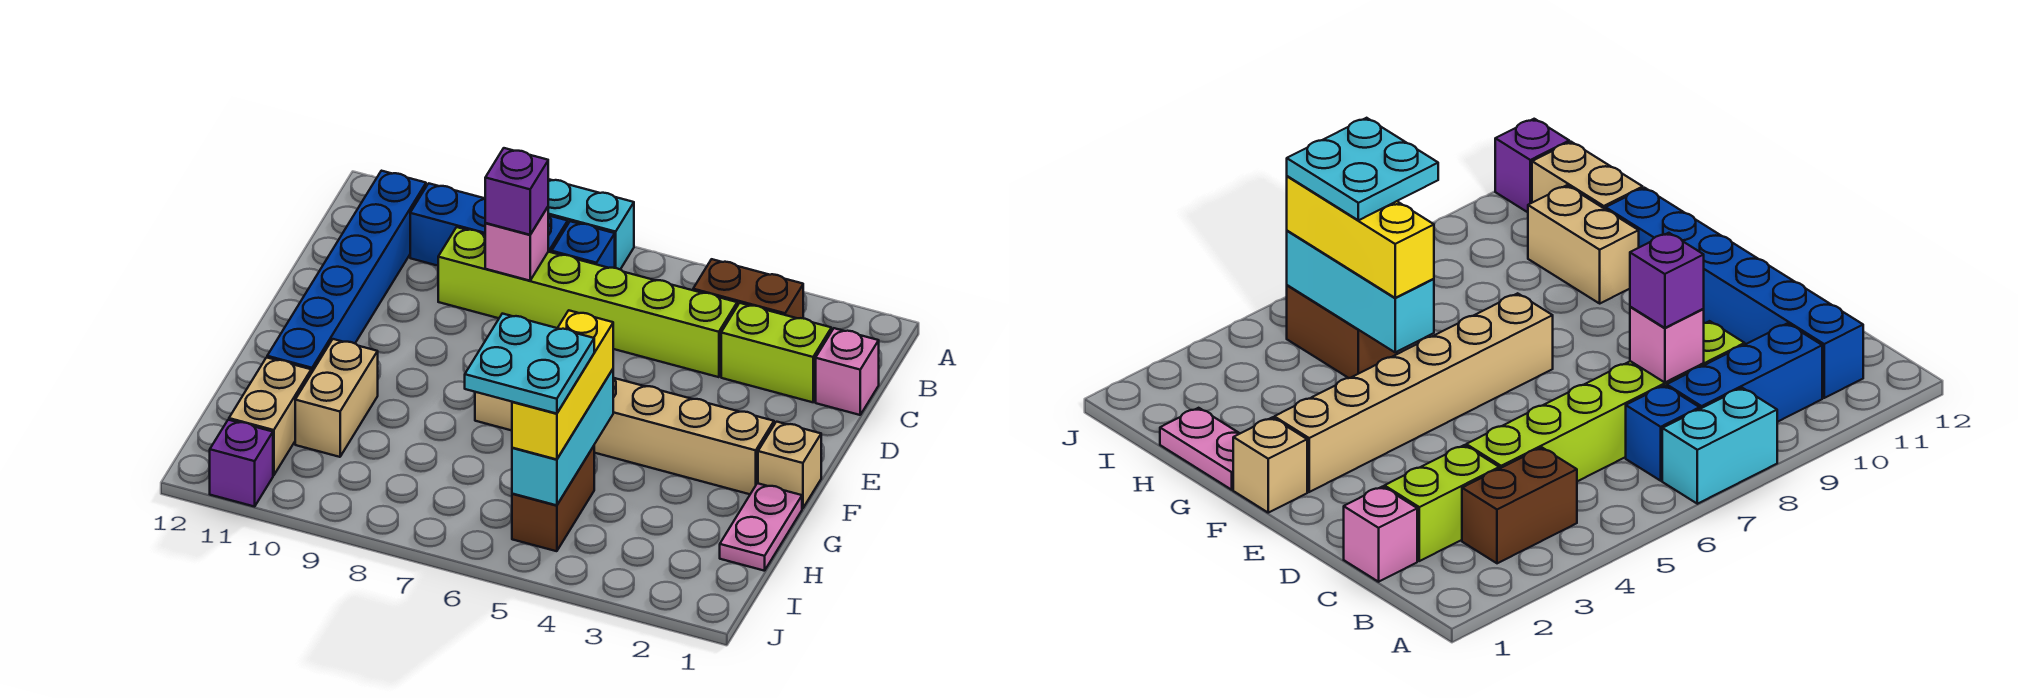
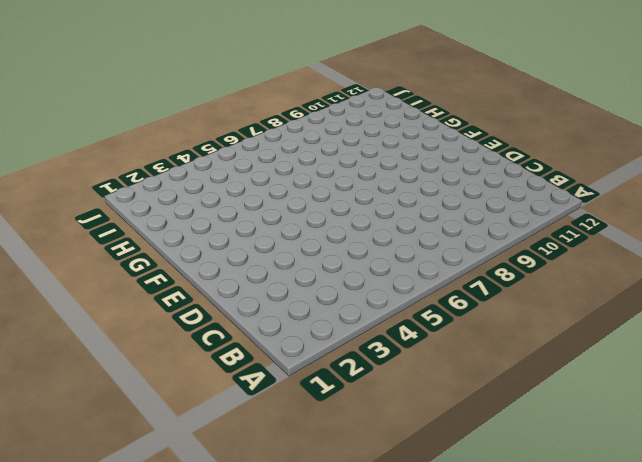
none -> cyan 1x2 brick [548,179,634,269]
none -> brown 1x2 brick [693,259,803,318]
none -> blue 1x1 brick [552,221,615,268]

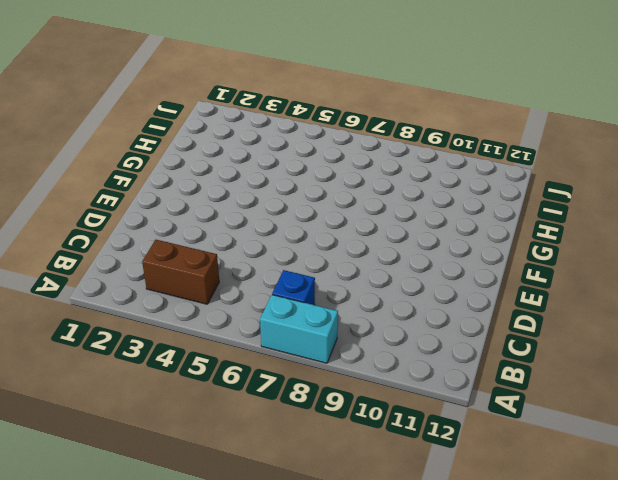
none -> blue 1x3 brick [410,183,568,266]
none -> blue 1x6 brick [267,171,426,373]
none -> pink 1x1 brick [816,328,879,415]

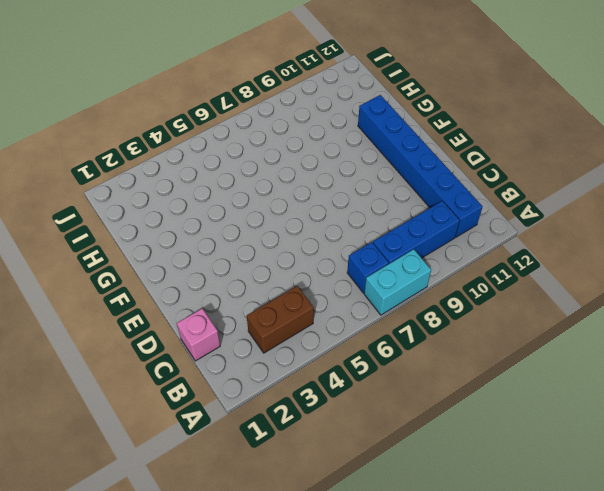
none -> lime 1x2 brick [721,303,831,402]
none -> lime 1x6 brick [438,227,737,377]
none -> tan 1x1 brick [758,422,821,508]

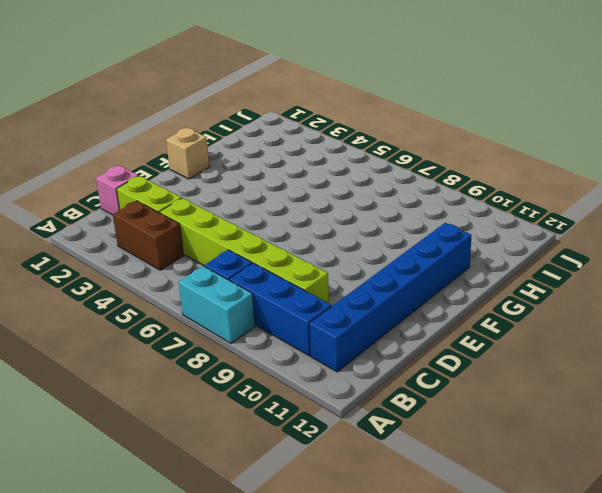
none -> tan 1x6 brick [475,378,774,494]
none -> pink 1x2 plate [720,483,802,571]
none -> tan 1x2 brick [295,339,378,457]

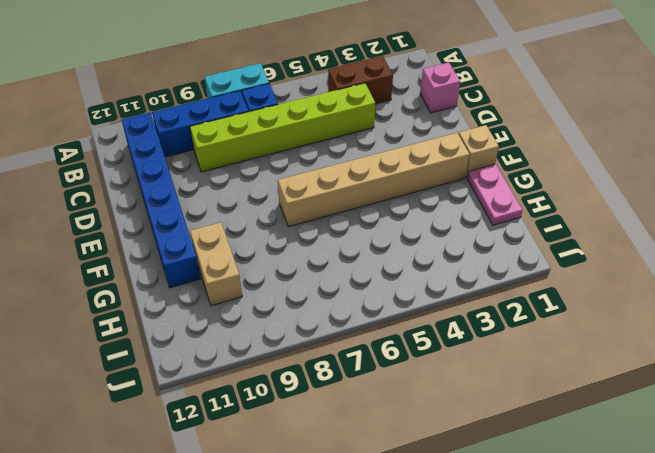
none -> lime 1x2 brick [721,303,831,402]
none -> brown 1x2 brick [512,446,594,551]
none -> tan 1x2 brick [229,357,311,475]

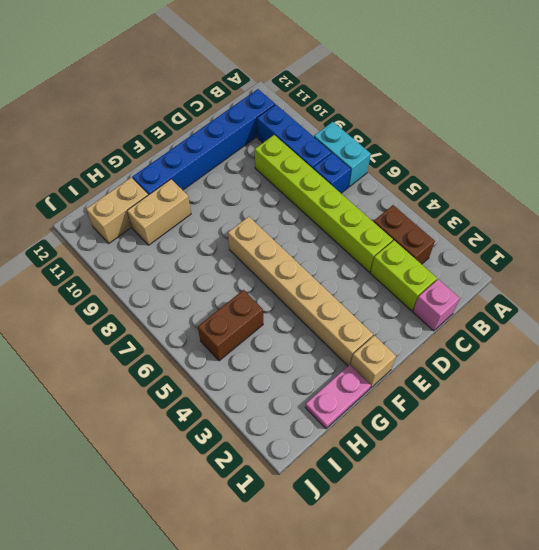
none -> purple 1x1 brick [210,420,273,507]
none -> pink 1x1 brick [485,207,548,281]
none -> cyan 1x3 brick [512,369,613,505]

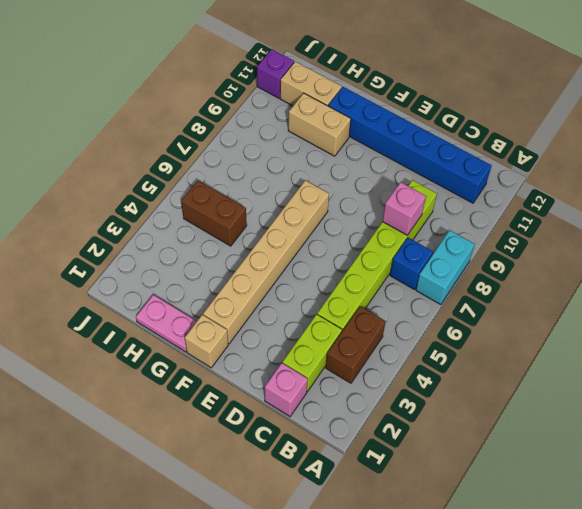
none -> blue 1x3 brick [410,183,568,266]
none -> cyan 1x3 brick [512,369,613,505]
none -> purple 1x1 brick [485,148,548,235]

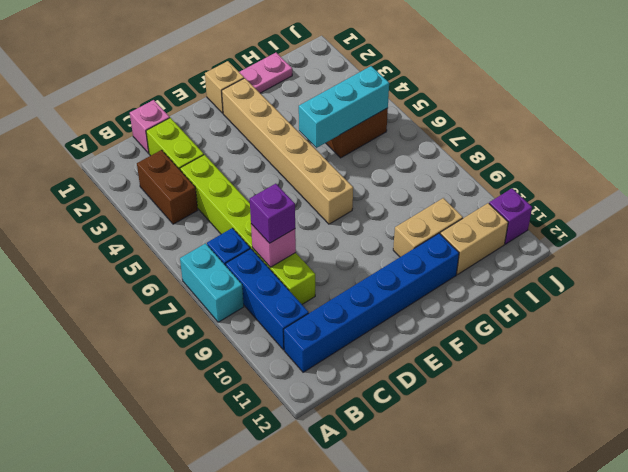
none -> yellow 1x3 brick [512,310,613,459]
none -> cyan 2x2 plate [465,314,594,414]

